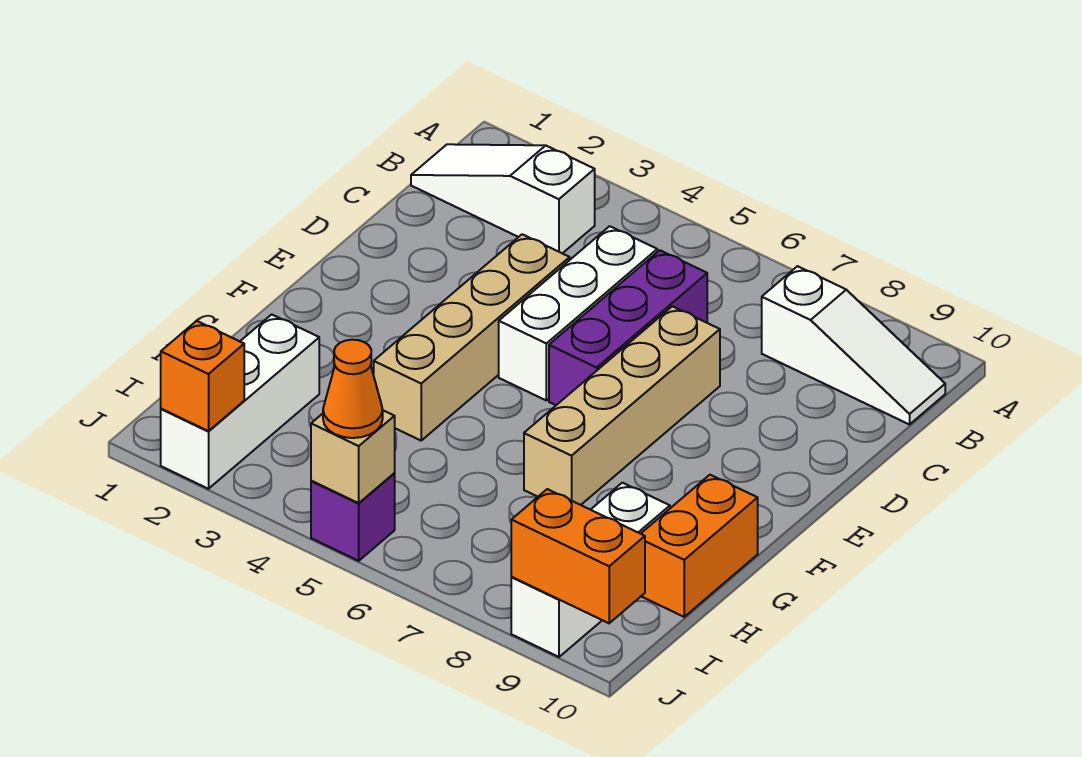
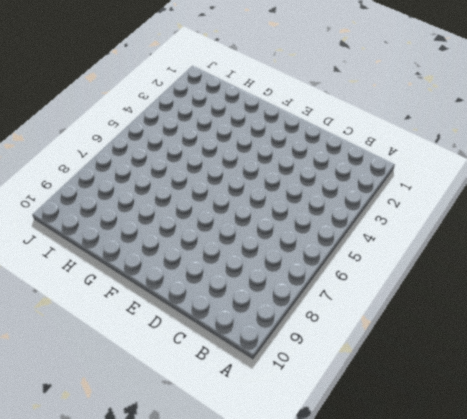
none -> white 1x3 slope [411,144,595,253]
none -> white 1x3 slope [762,266,945,425]
none -> white 1x3 brick [499,226,657,400]

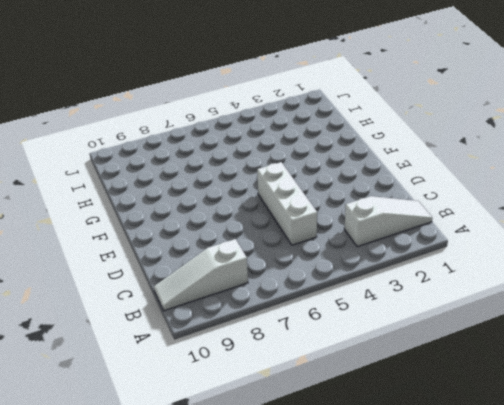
none -> purple 1x3 brick [549,250,707,405]
none -> tan 1x4 brick [374,234,570,440]
none -> tan 1x4 brick [524,306,720,505]

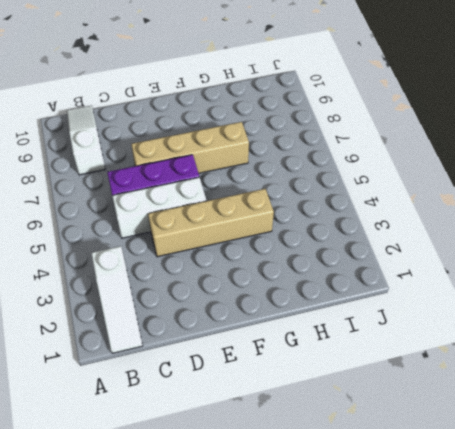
none -> orange 1x2 brick [641,475,758,617]
none -> white 1x3 brick [161,314,319,489]
none -> white 1x3 brick [511,483,670,657]

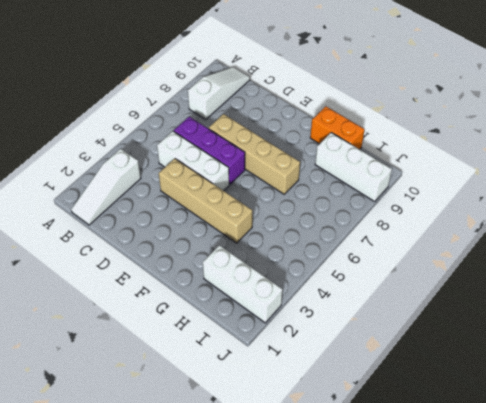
none -> purple 1x1 brick [311,474,395,561]
none -> orange 1x1 brick [161,321,244,431]
none -> tan 1x1 brick [311,410,395,503]

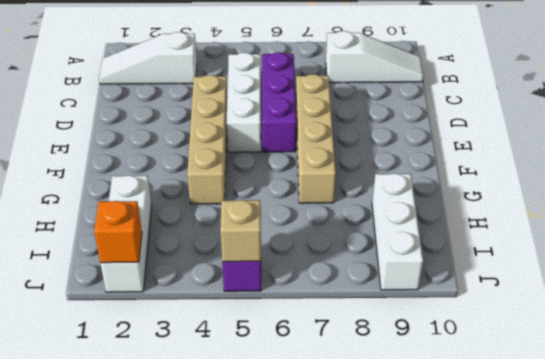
none -> orange 1x2 brick [641,475,758,617]
none -> orange 1x2 brick [511,489,645,623]
none -> orange 1x1 cone [323,340,383,438]

